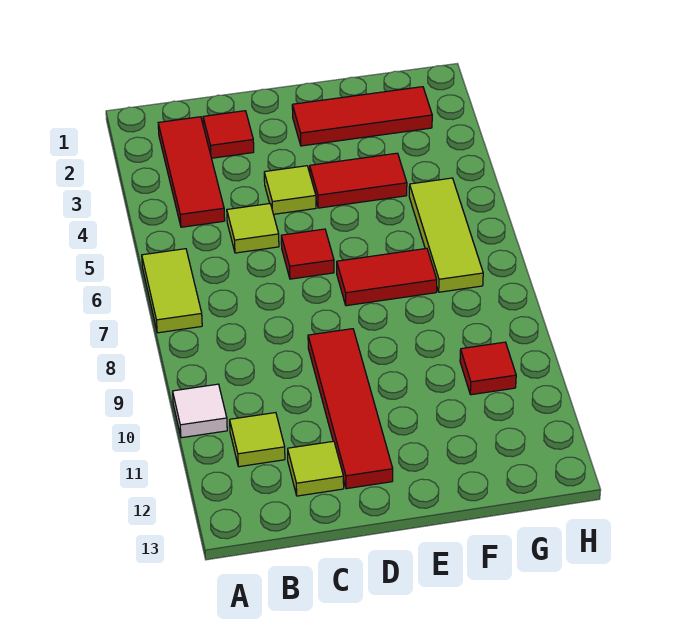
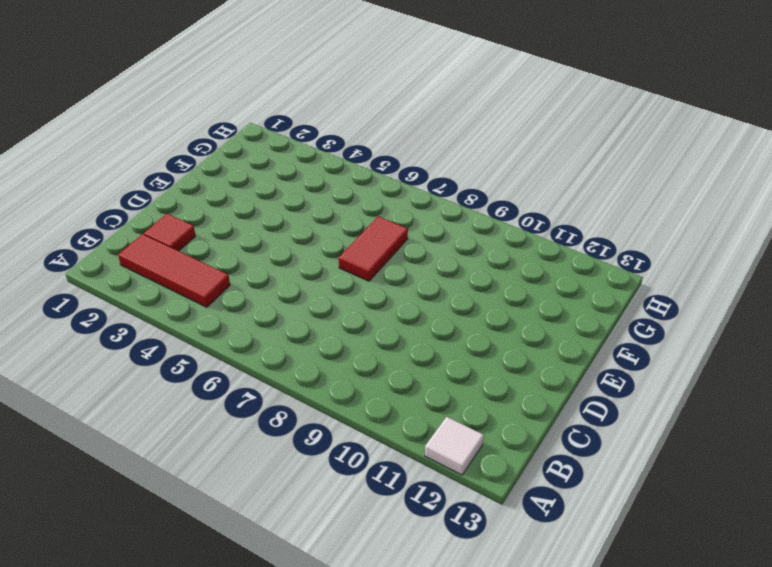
white 1x1 tile [425,417,484,475] -> white 1x1 tile moved to [173,384,227,438]
none -> lime 1x2 tile [142,249,202,333]
none -> lime 1x1 tile [230,413,285,467]
none -> lime 1x1 tile [227,204,279,253]

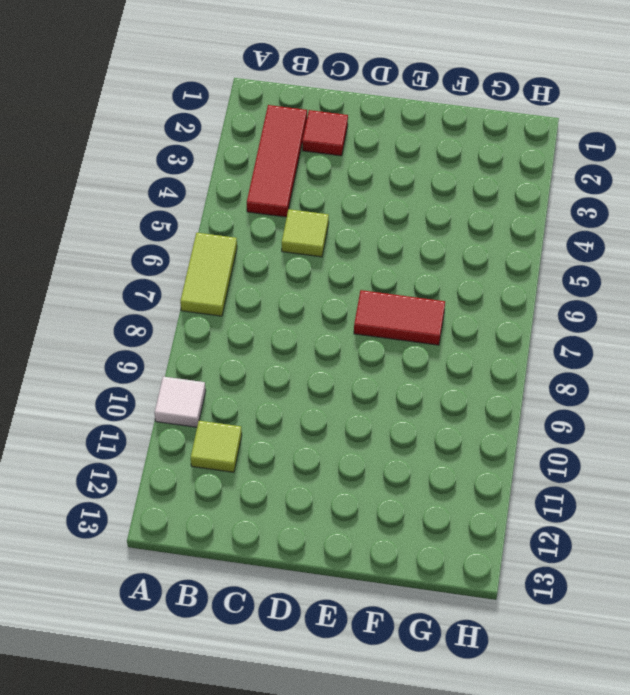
none -> lime 1x1 tile [288,441,344,496]
none -> lime 1x1 tile [264,166,316,214]
none -> red 1x1 tile [281,229,334,279]

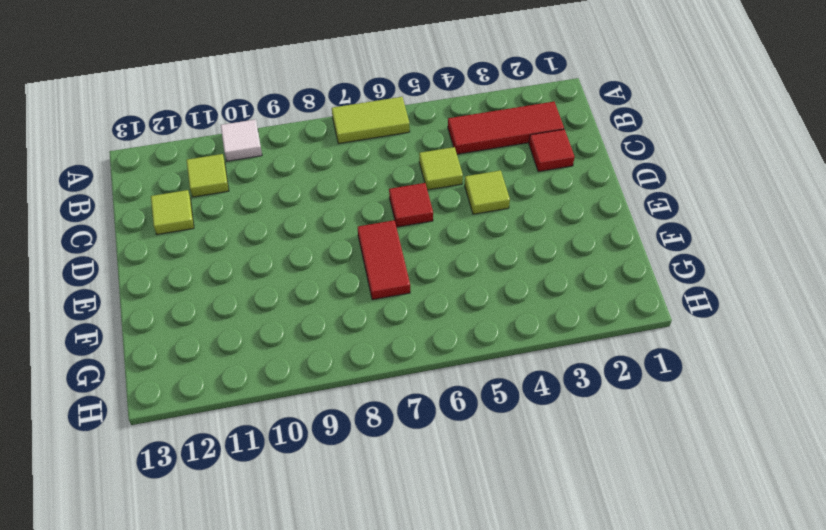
none -> red 1x4 tile [308,329,393,489]
none -> red 1x3 tile [292,87,432,146]
none -> red 1x2 tile [310,153,407,208]

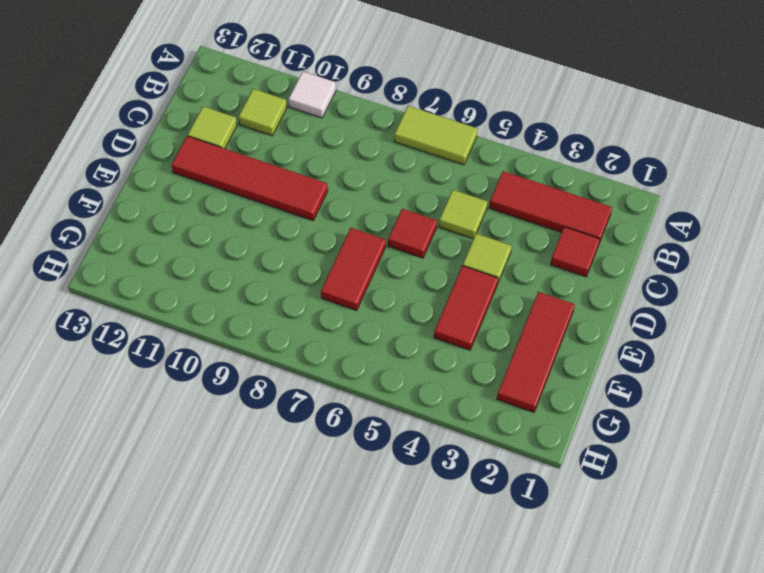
none -> lime 1x3 tile [409,178,483,292]
none -> red 1x1 tile [460,342,516,395]

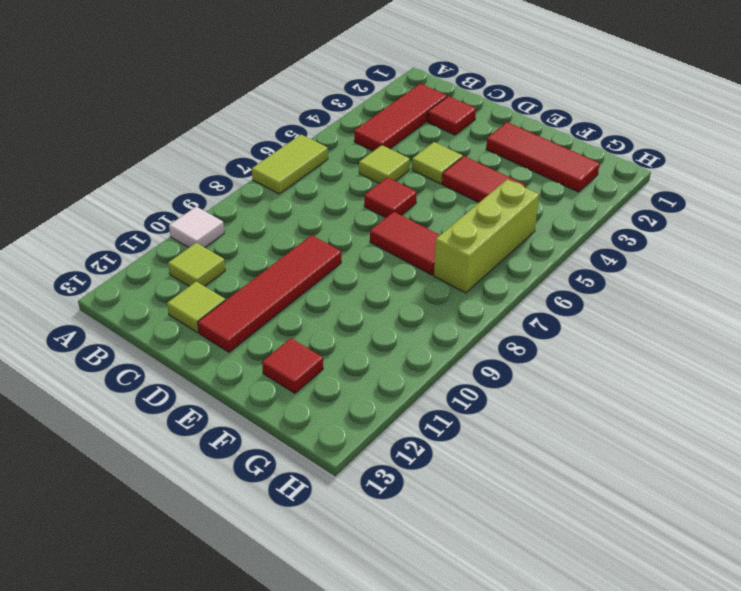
red 1x1 tile [262,338,323,393] -> red 1x1 tile moved to [460,342,516,395]
lime 1x3 brick [434,179,539,293] -> lime 1x3 tile [409,178,483,292]

